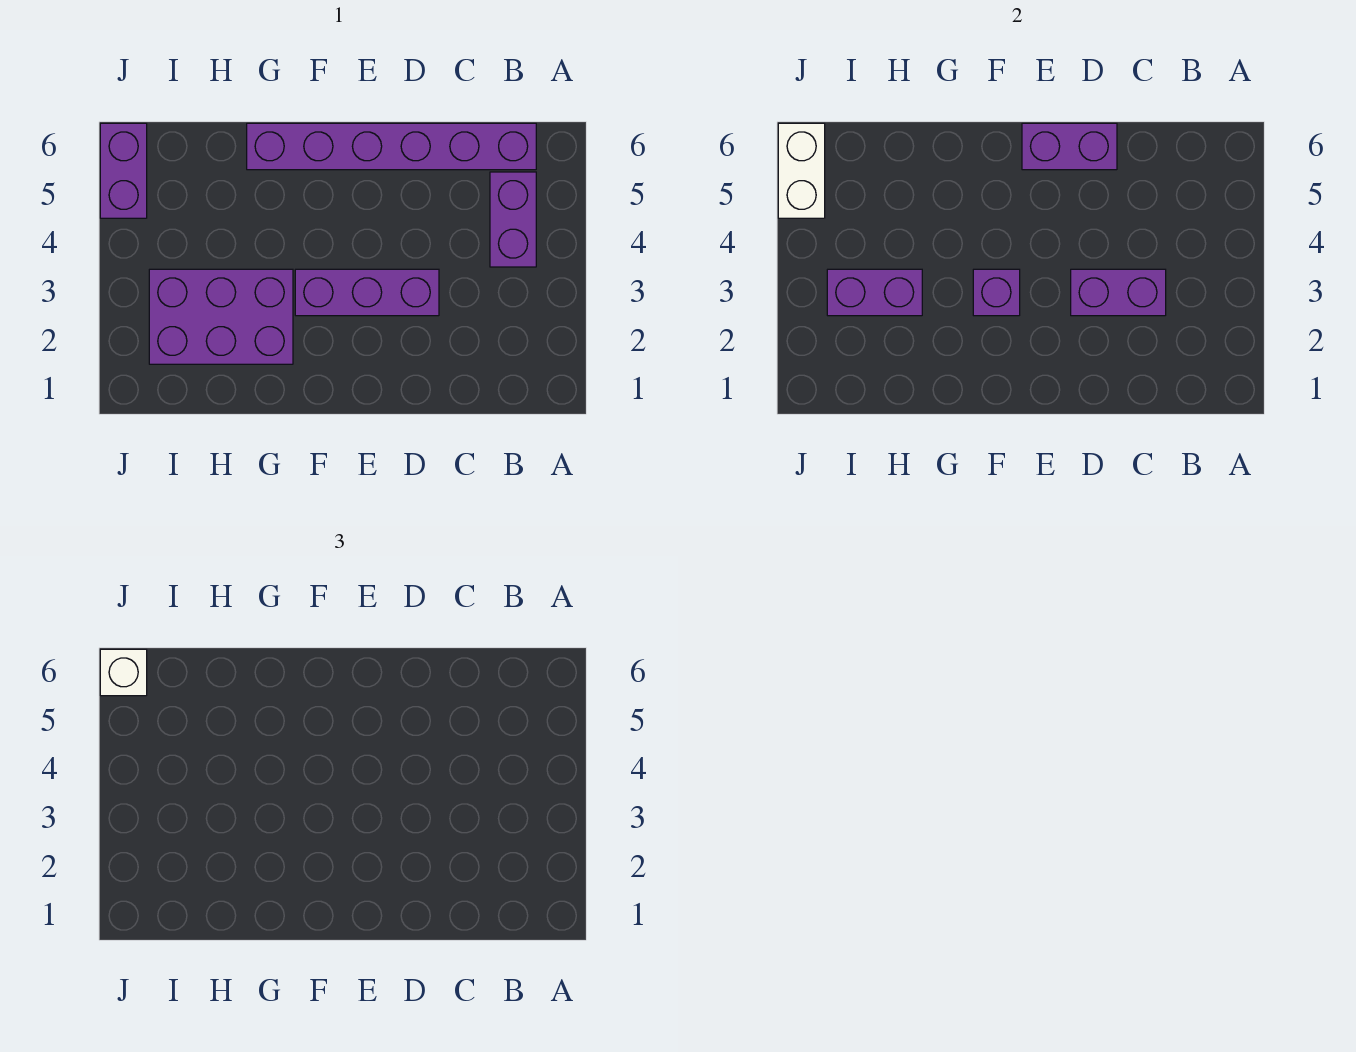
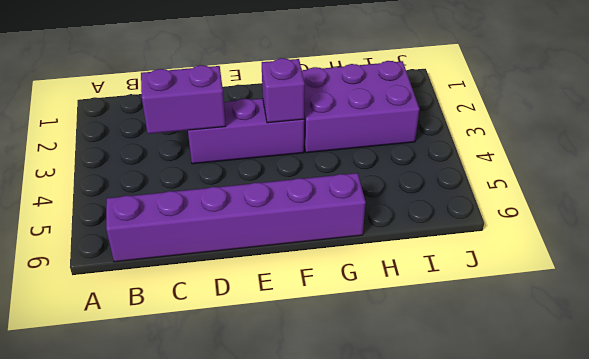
none -> purple 1x2 brick [490,172,536,267]
none -> purple 1x2 brick [100,123,147,218]

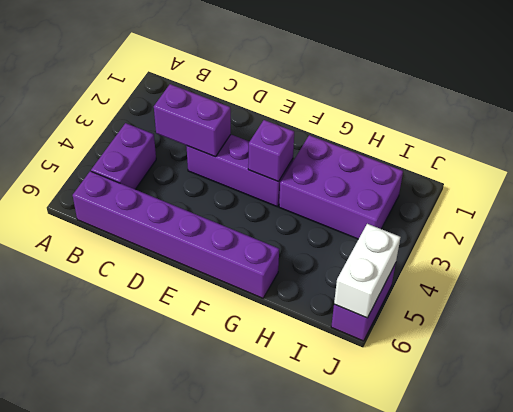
none -> purple 1x2 brick [1022,123,1117,170]
none -> purple 1x2 brick [827,269,922,316]

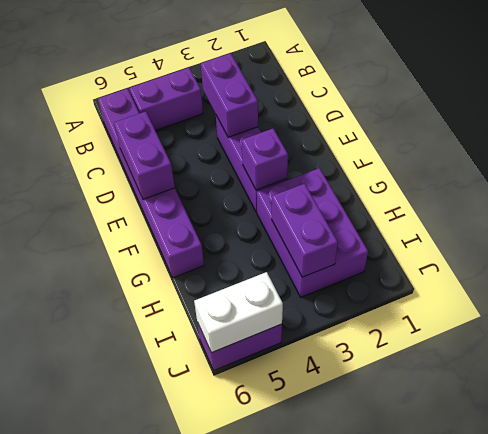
none -> white 1x1 brick [100,649,147,696]

